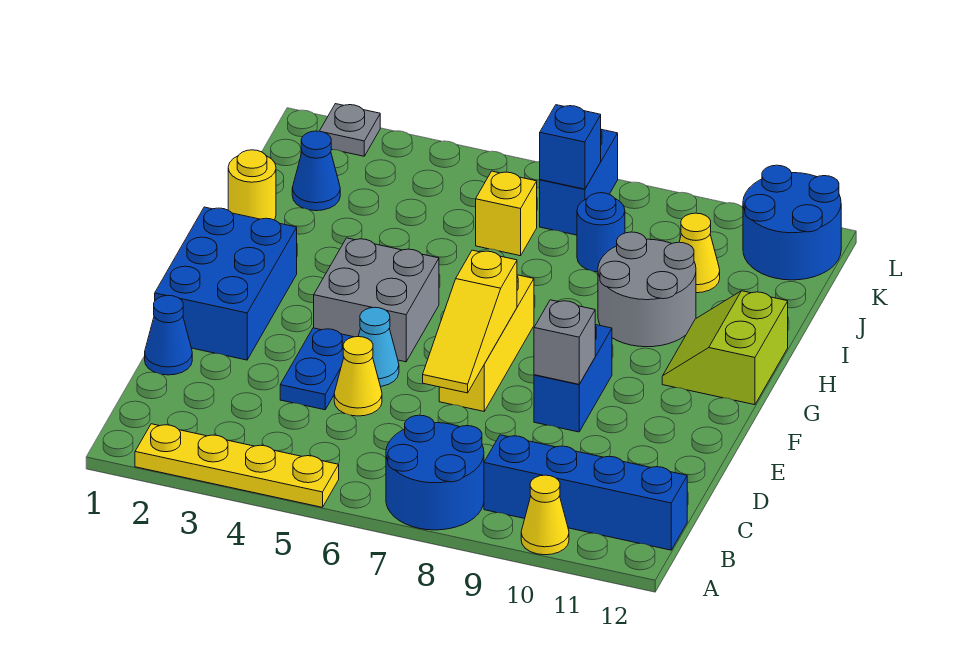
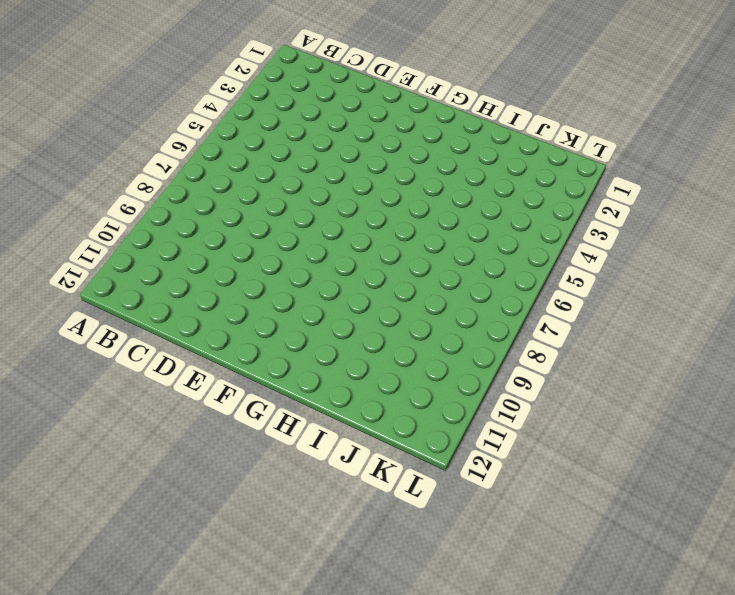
none -> yellow 1x4 plate [135,424,339,507]
none -> blue 2x2 round brick [386,415,484,530]
none -> yellow 1x1 cone [521,475,569,555]

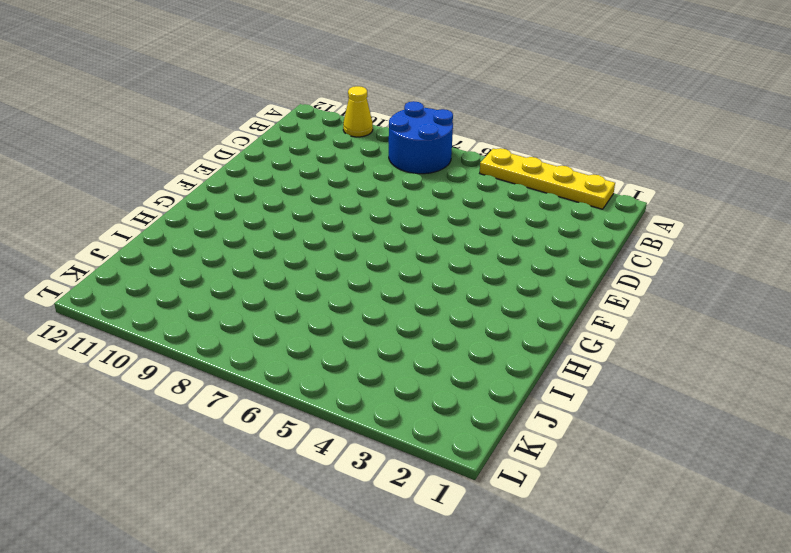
none -> blue 1x4 brick [484,435,687,550]
none -> blue 1x1 cone [145,295,192,375]
none -> blue 1x2 plate [280,328,353,410]

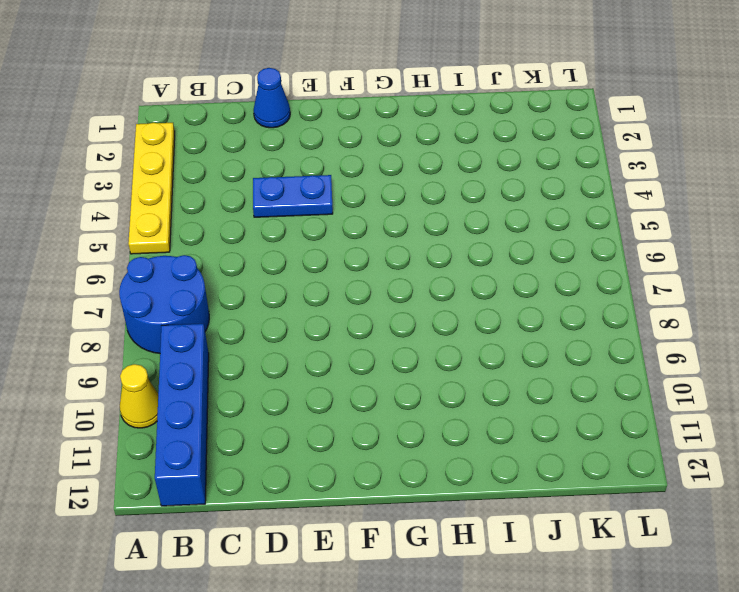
none -> yellow 1x1 cone [334,337,382,416]
none -> blue 2x3 brick [155,207,297,360]
none -> cyan 1x1 cone [358,307,399,386]

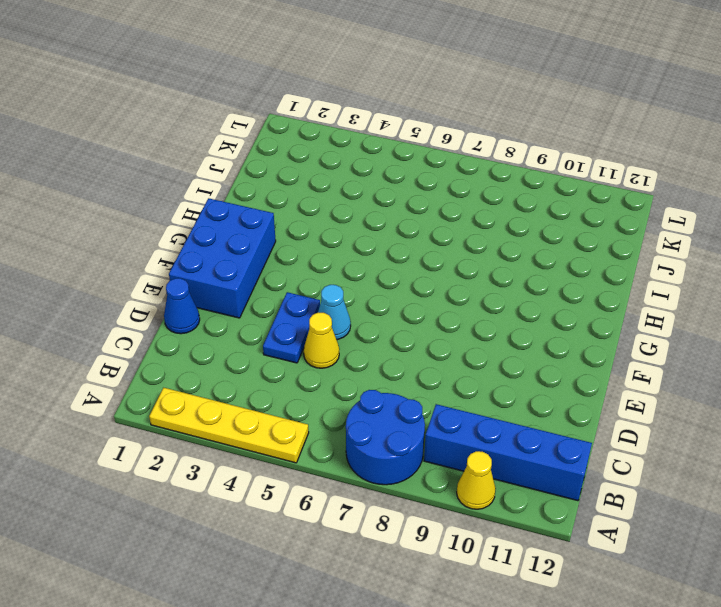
none -> yellow 1x3 brick [439,275,534,411]
none -> blue 1x2 brick [534,325,612,432]
none -> grey 2x2 brick [314,238,439,362]

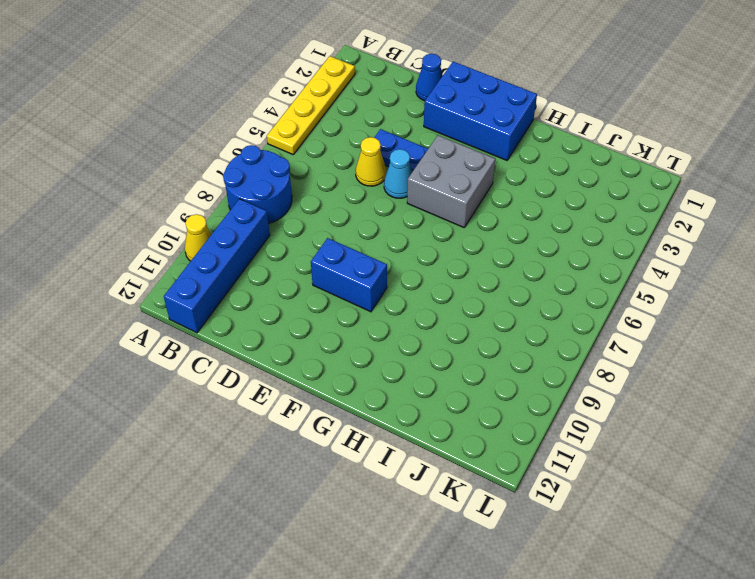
none -> yellow 1x3 brick [439,275,534,411]
none -> lime 2x2 slope [662,291,788,405]
none -> grey 2x2 round brick [598,232,696,347]

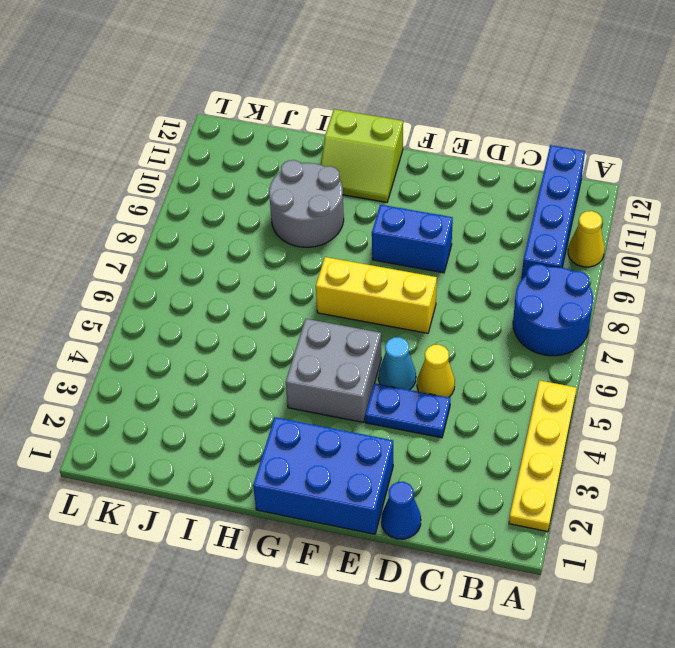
none -> yellow 1x1 round brick [228,150,276,220]
none -> blue 1x1 cone [292,131,340,211]
none -> yellow 1x1 brick [476,171,537,256]

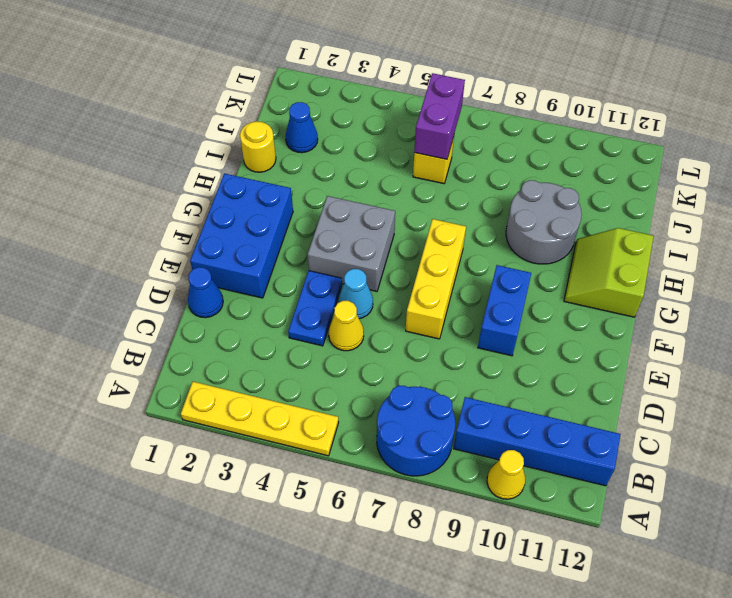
purple 1x2 brick [414,73,465,159] -> none
none -> blue 1x1 round brick [577,193,625,272]
none -> yellow 1x1 cone [679,213,720,293]
none -> blue 1x2 brick [540,129,618,235]

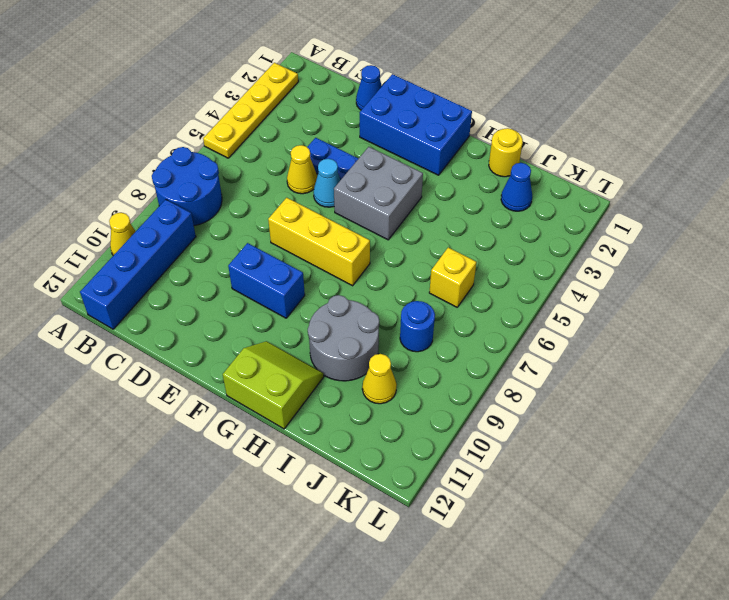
none -> blue 1x2 brick [540,129,618,235]
none -> blue 2x2 round brick [743,165,841,280]
none -> grey 1x1 plate [320,104,380,156]

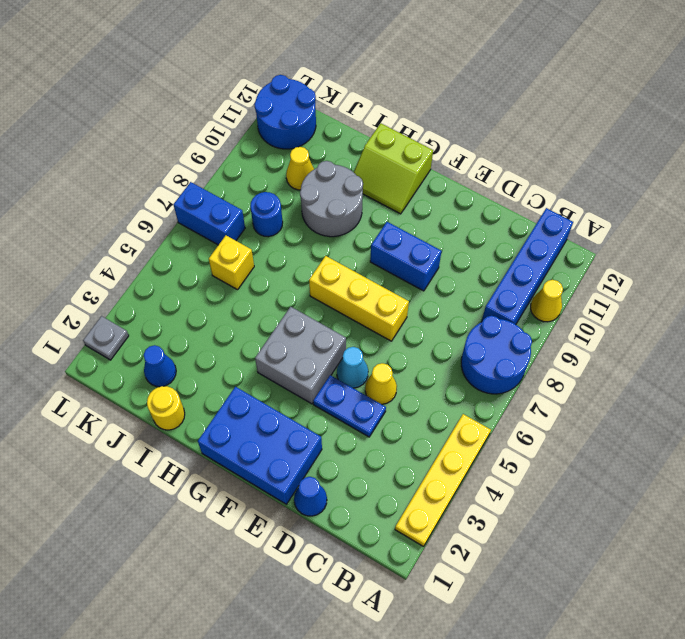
none -> yellow 1x3 slope [423,250,517,393]
none -> grey 1x1 brick [534,300,595,384]
none -> blue 1x1 brick [540,105,601,189]

